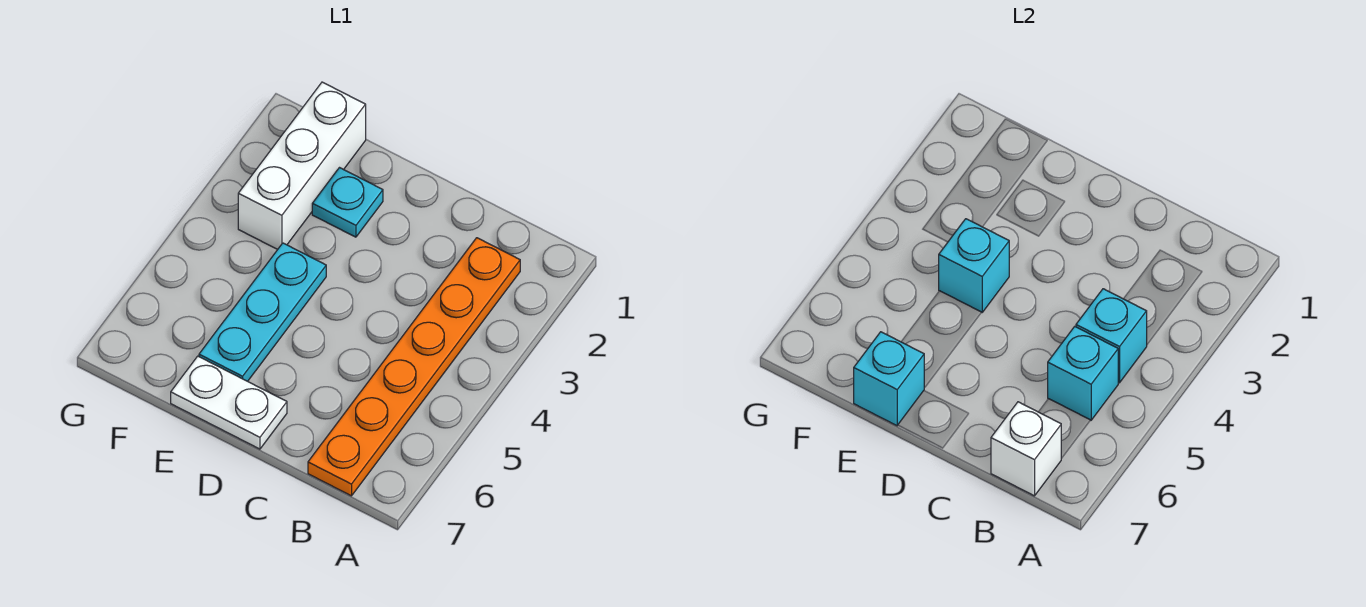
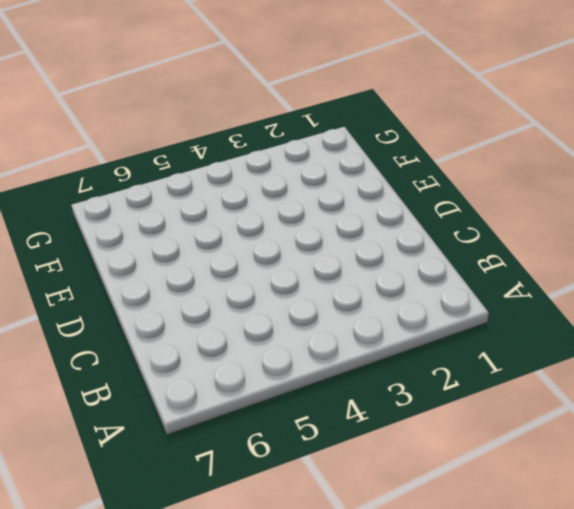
none -> orange 1x6 plate [308,238,520,496]
none -> white 1x2 plate [171,356,287,449]

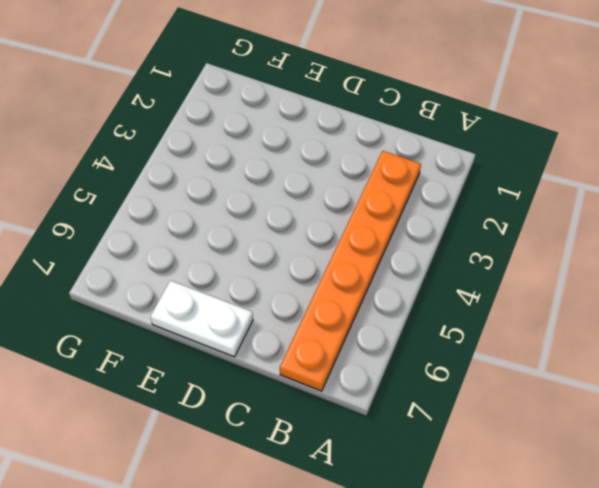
none -> cyan 1x1 plate [312,168,383,237]
none -> cyan 1x3 plate [199,243,326,381]

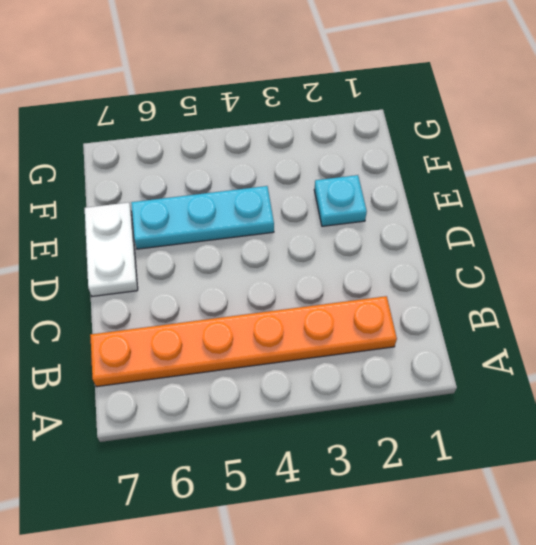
none -> white 1x3 brick [238,82,366,250]
none -> cyan 1x1 brick [1076,289,1147,383]

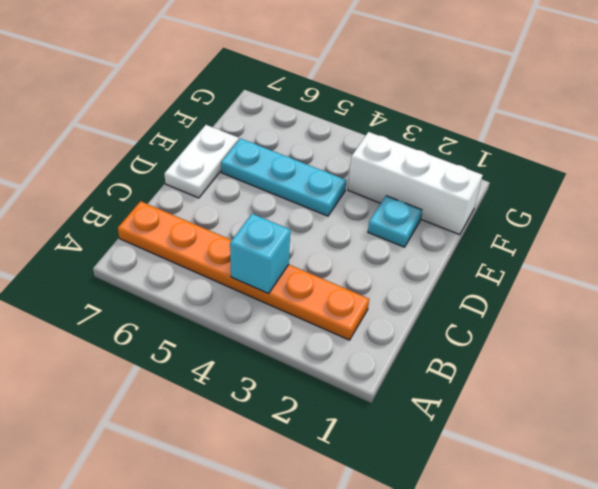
none -> cyan 1x1 brick [1048,327,1119,420]
none -> white 1x1 brick [991,402,1061,496]

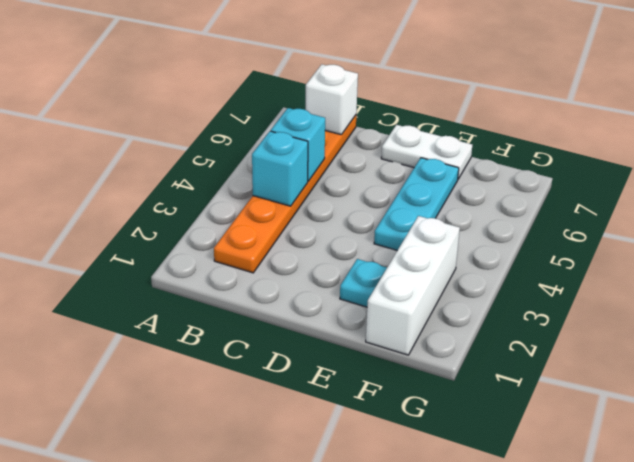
none -> cyan 1x1 brick [939,219,1009,312]
none -> cyan 1x1 brick [854,332,924,426]

